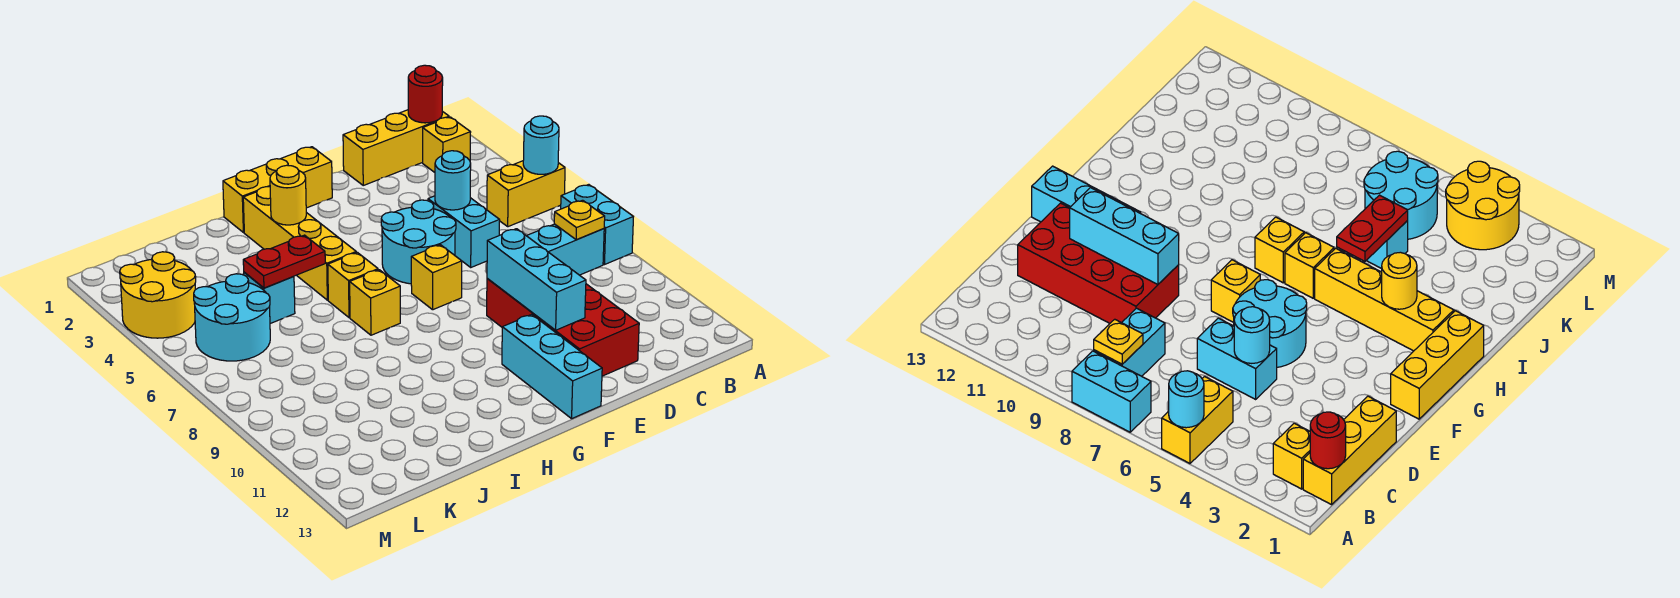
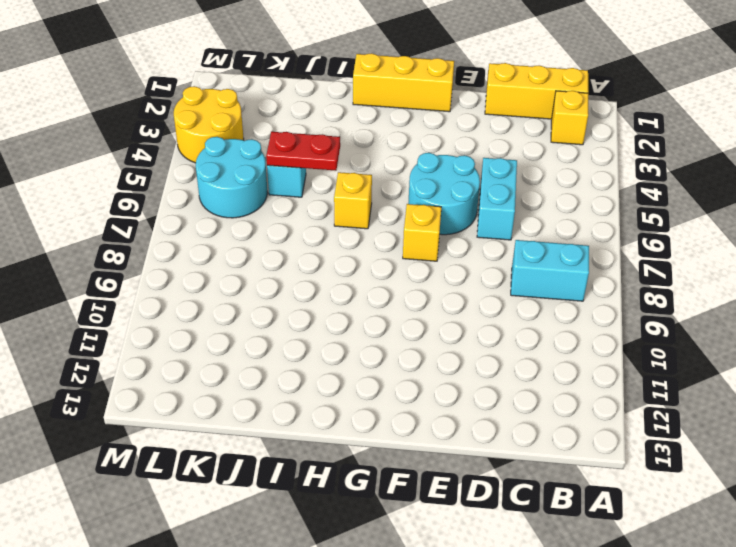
none -> yellow 1x2 brick [487,161,565,227]
none -> cyan 1x2 brick [561,185,633,265]
none -> red 2x4 brick [487,279,639,376]

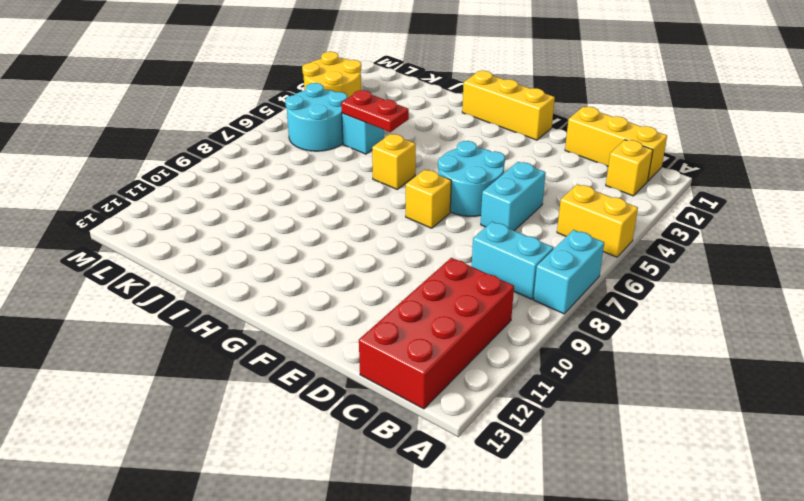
red 2x4 brick [359,258,514,409] -> red 2x4 brick moved to [487,279,639,376]
none -> cyan 1x3 brick [502,314,602,419]
none -> yellow 1x4 brick [243,187,356,300]
none -> yellow 1x1 brick [350,270,400,335]

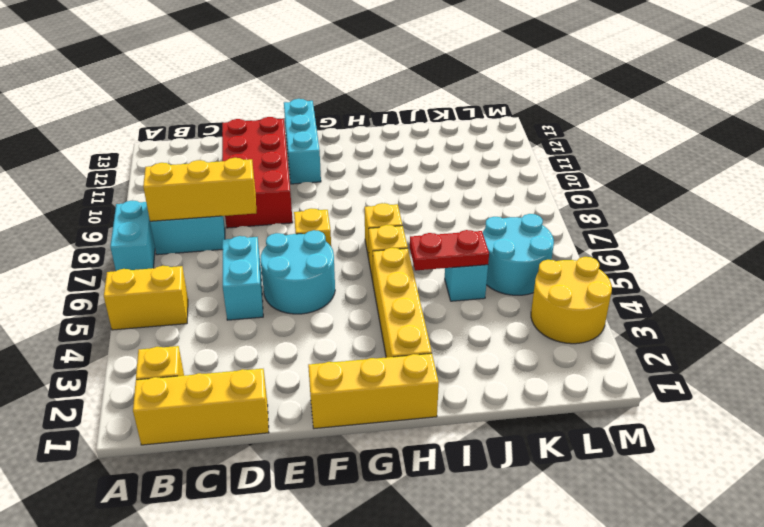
yellow 1x3 brick [143,158,256,221] -> yellow 1x1 plate [554,200,605,240]
none -> cyan 1x1 round brick [523,116,559,174]
none -> red 1x1 round brick [408,65,443,123]
none -> cyan 1x1 round brick [435,151,471,210]

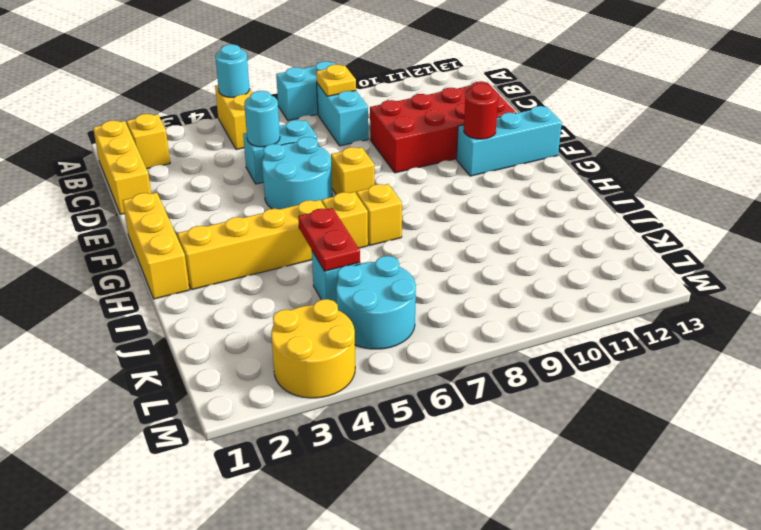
red 1x1 round brick [464,83,498,139] -> red 1x1 round brick moved to [408,65,443,123]
none -> cyan 1x3 brick [487,229,586,330]
none -> yellow 1x1 round brick [270,165,306,225]

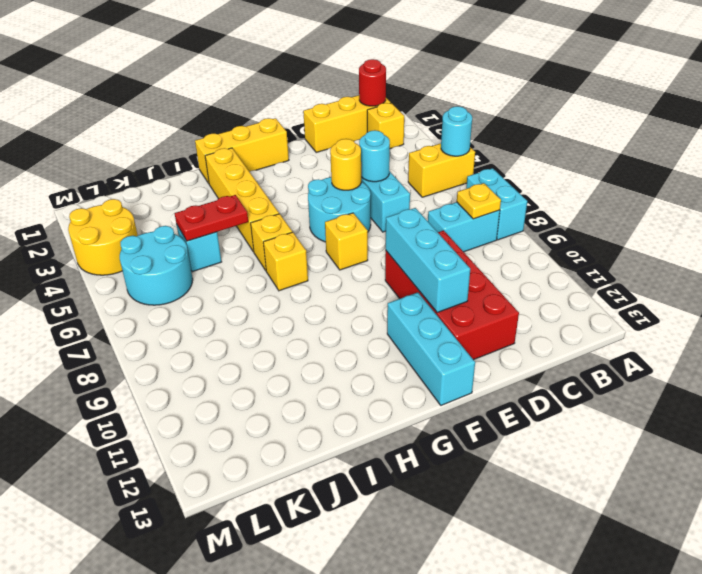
yellow 1x1 round brick [330,139,361,190] -> yellow 1x1 round brick moved to [270,165,306,225]

